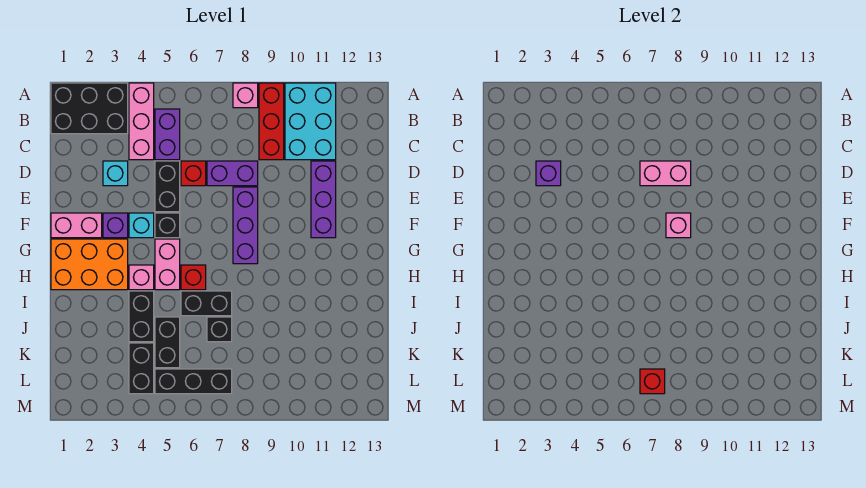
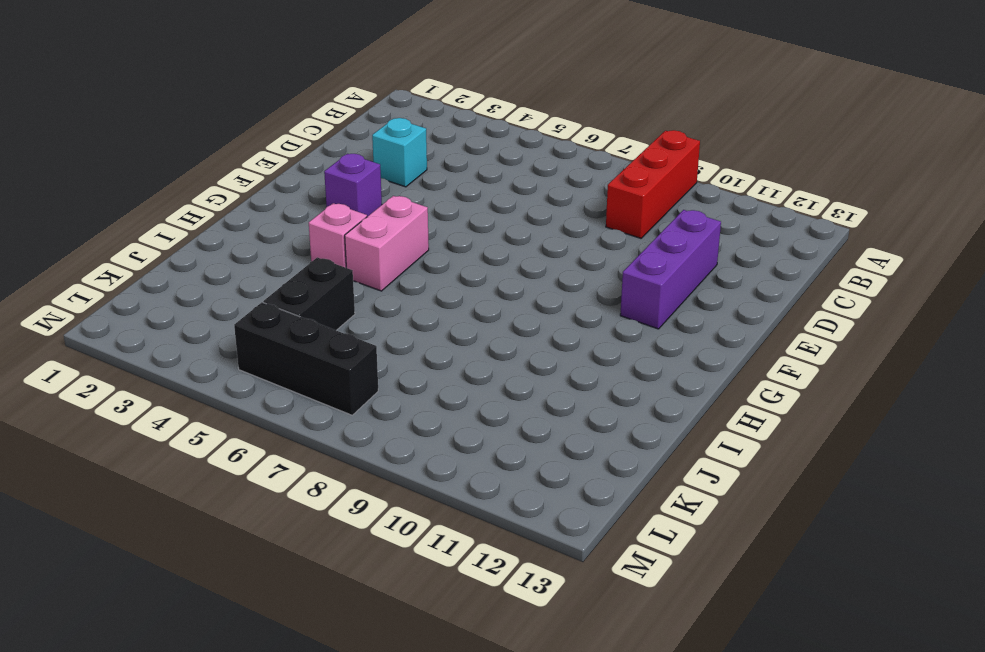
none -> black 2x3 brick [51,83,128,134]
none -> pink 1x3 brick [129,83,154,160]
none -> pink 1x1 brick [233,83,258,108]
none -> cyan 2x3 brick [285,83,336,160]

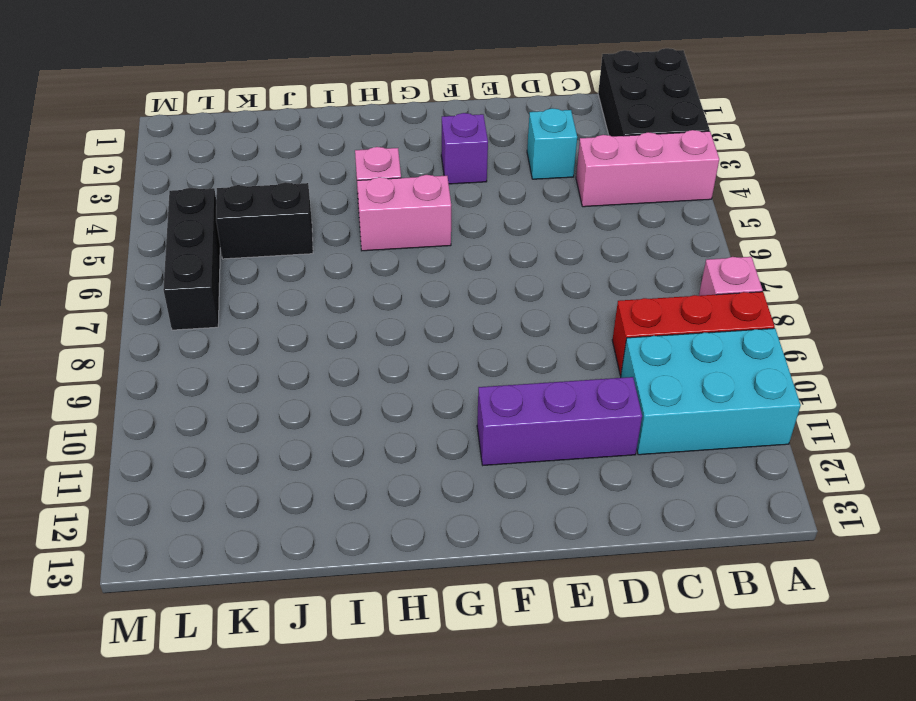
none -> purple 1x2 brick [155,109,180,160]
none -> black 1x2 brick [155,161,180,212]
none -> red 1x1 brick [181,161,206,186]
none -> purple 1x2 brick [207,161,258,186]

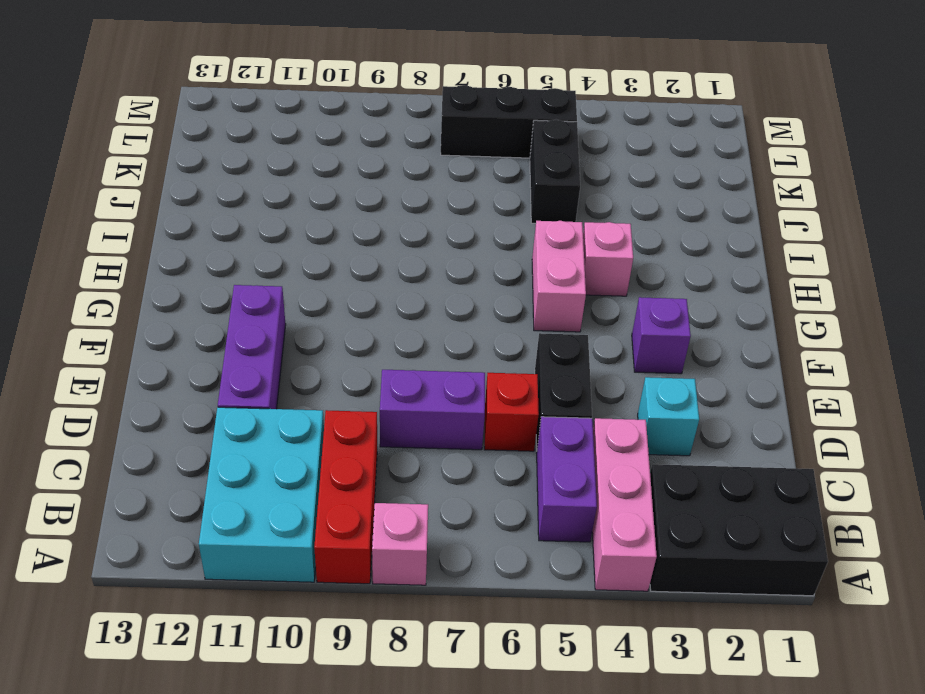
none -> purple 1x3 brick [233,187,258,264]
none -> pink 1x2 brick [51,213,102,238]
none -> cyan 1x1 brick [129,213,154,238]
none -> black 1x1 brick [155,213,180,238]

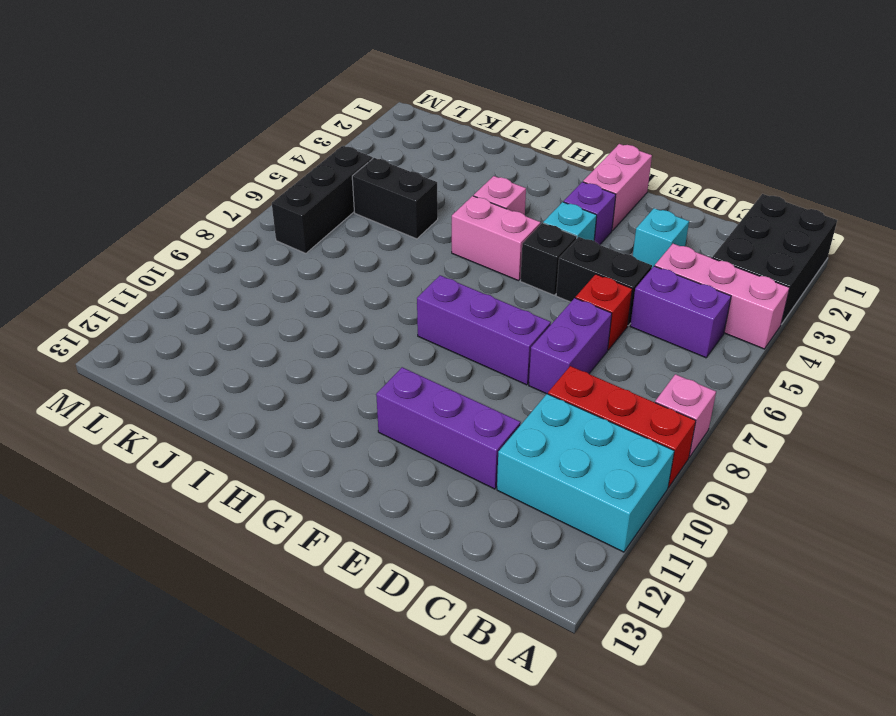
none -> orange 2x3 brick [51,239,128,290]
none -> red 1x1 brick [181,265,206,290]
none -> black 1x2 brick [129,291,154,342]
none -> black 1x2 brick [181,291,232,316]

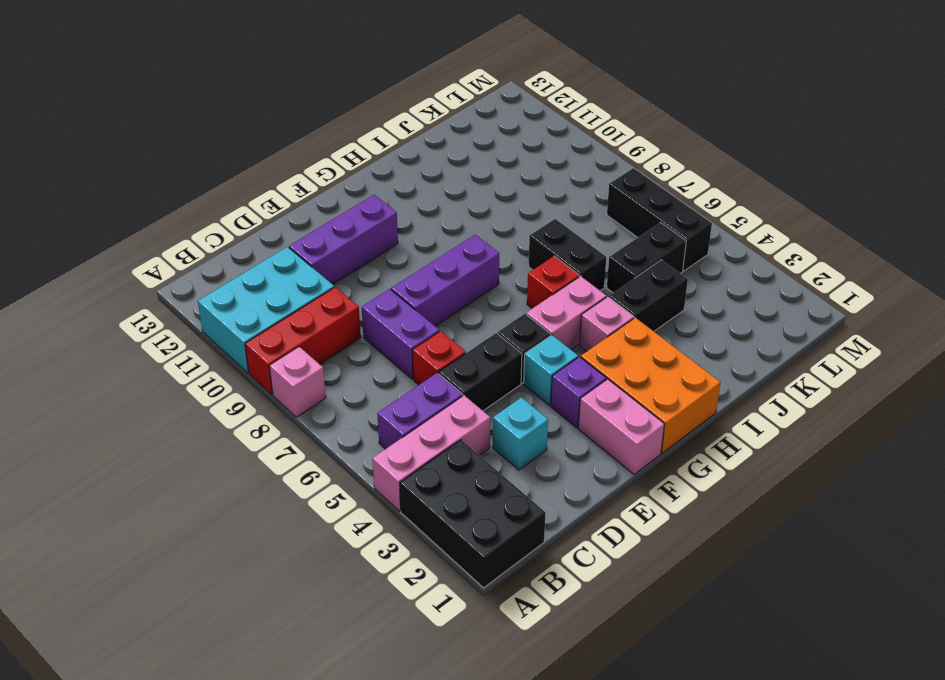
none -> black 1x1 brick [207,317,232,342]
none -> black 1x2 brick [129,343,154,394]
none -> purple 1x1 brick [536,161,561,186]
none -> pink 1x2 brick [640,161,691,186]

